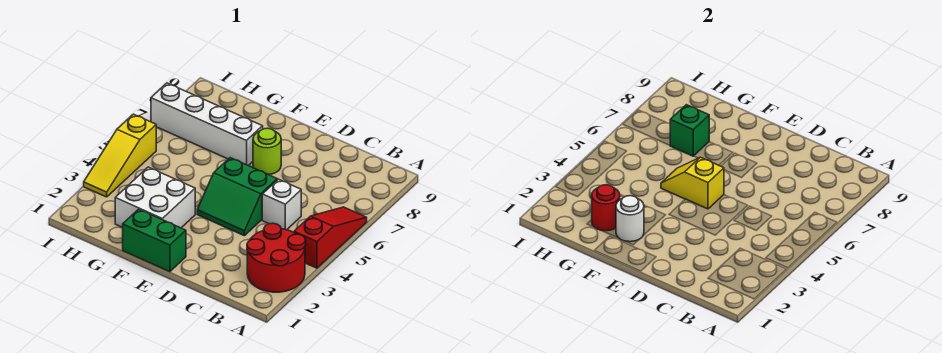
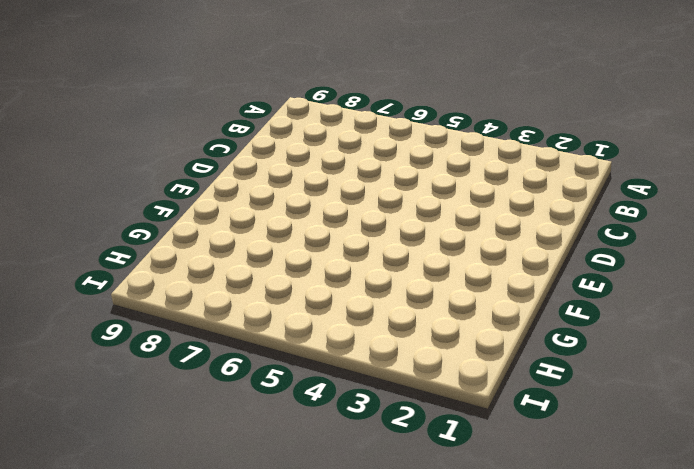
none -> red 2x2 round brick [247,223,306,292]
none -> red 1x3 slope [294,207,367,268]
none -> white 1x1 brick [262,179,301,230]

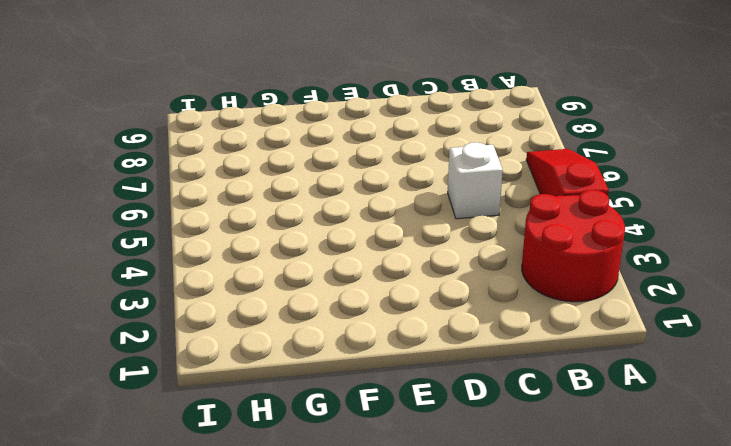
none -> green 2x2 slope [197,158,277,236]
none -> green 1x2 brick [123,209,186,272]
none -> lime 1x1 round brick [253,128,281,175]

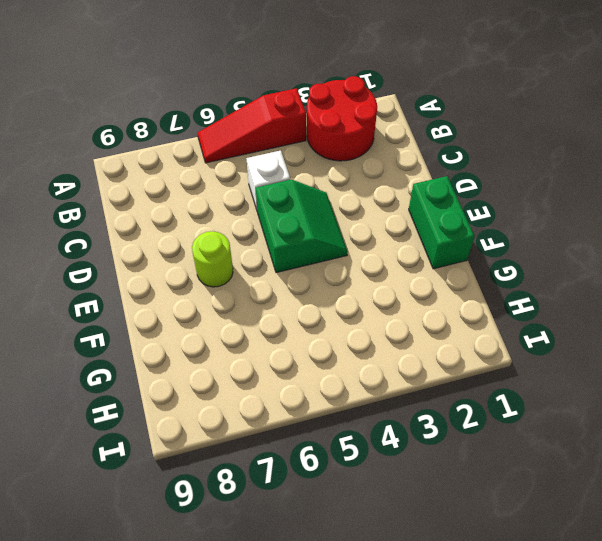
none -> white 2x2 brick [115,167,195,228]
none -> white 1x4 brick [151,83,263,165]
none -> yellow 1x3 slope [84,114,156,197]

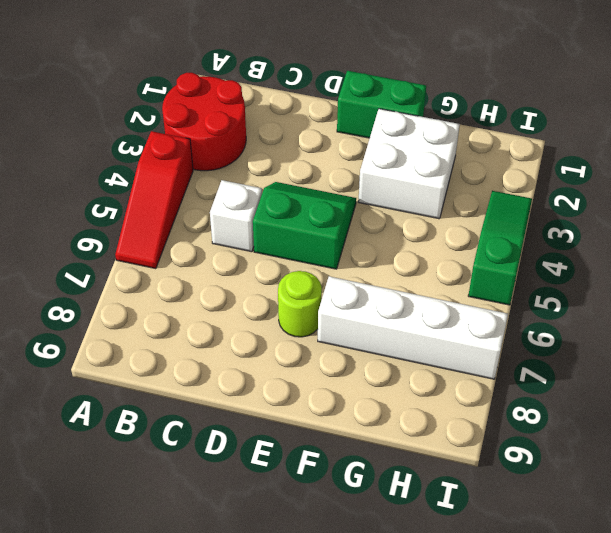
green 1x3 slope [468,191,532,305] -> yellow 1x3 slope [84,114,156,197]
none -> yellow 1x2 slope [661,157,724,209]
none -> white 1x1 round brick [616,196,644,242]
none -> red 1x1 round brick [592,185,620,231]

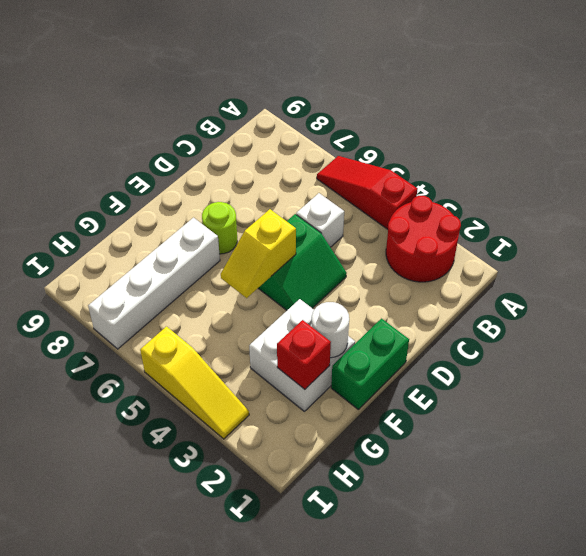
red 1x1 brick [277,320,331,389] -> red 1x1 round brick [592,185,620,231]
none -> green 1x1 brick [670,105,709,156]

